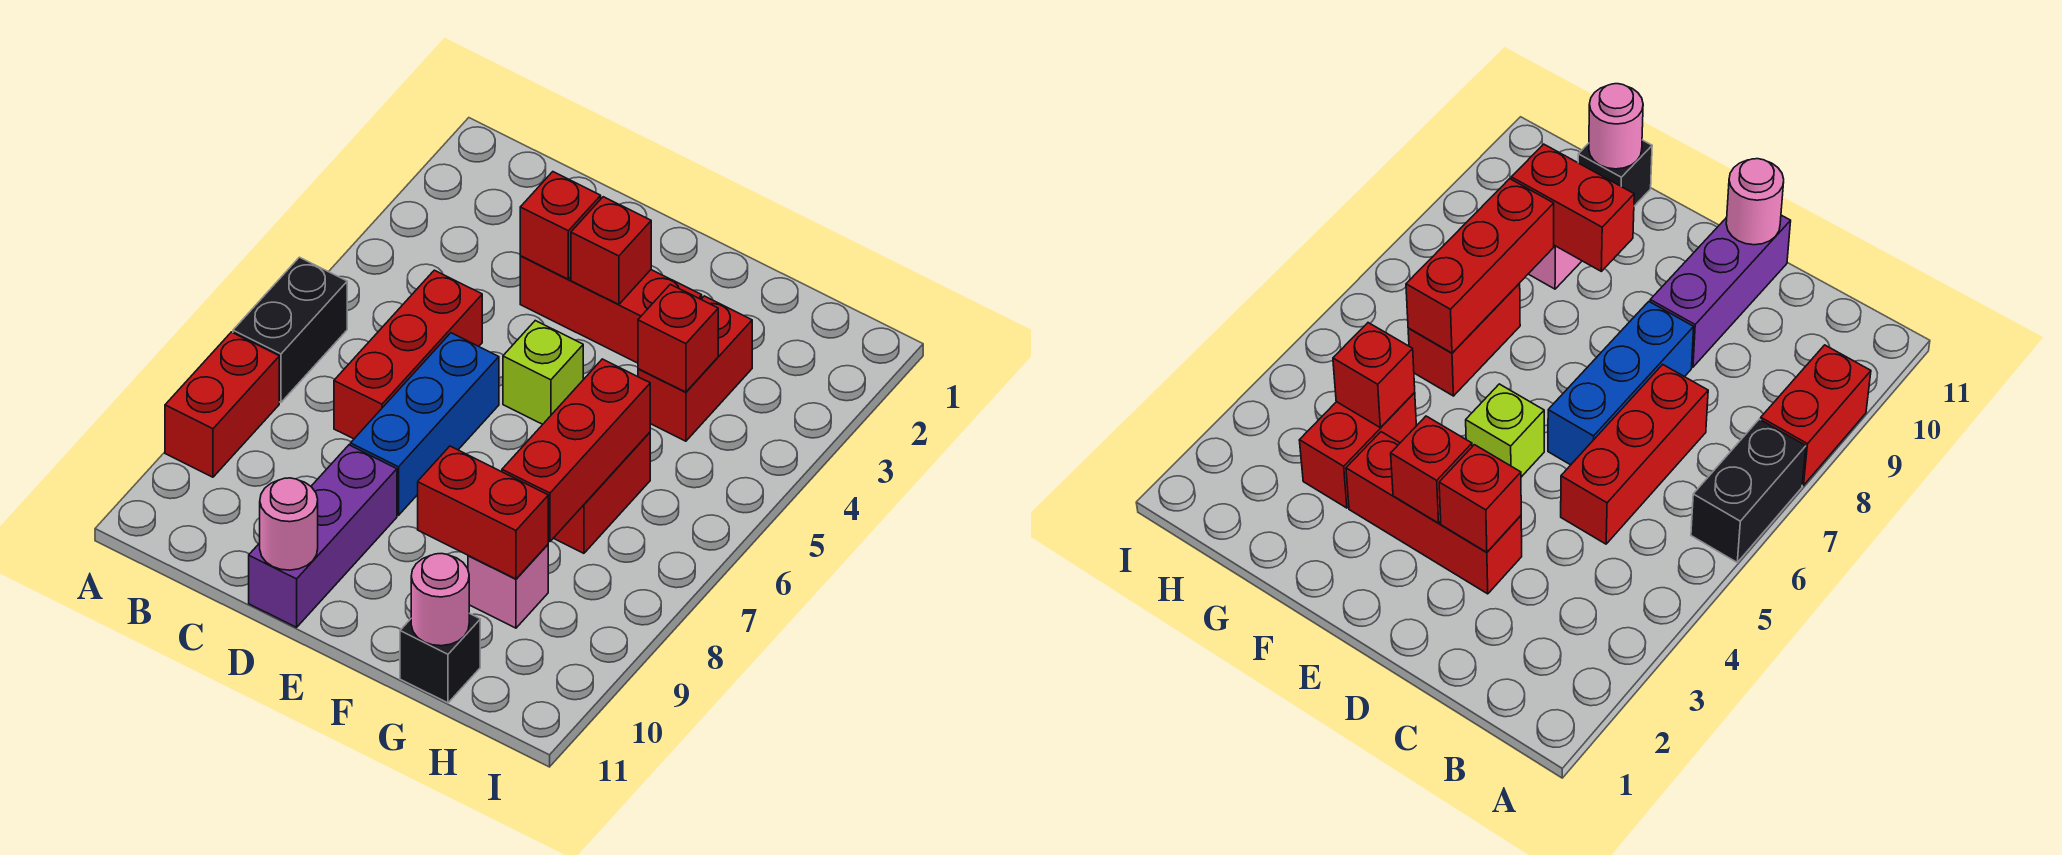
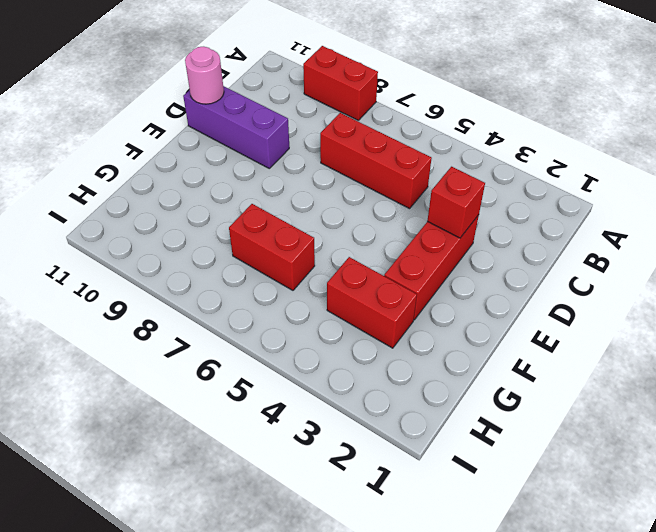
none -> black 1x2 brick [233,257,347,402]
none -> blue 1x3 brick [350,333,499,515]
none -> lime 1x1 brick [503,321,583,424]

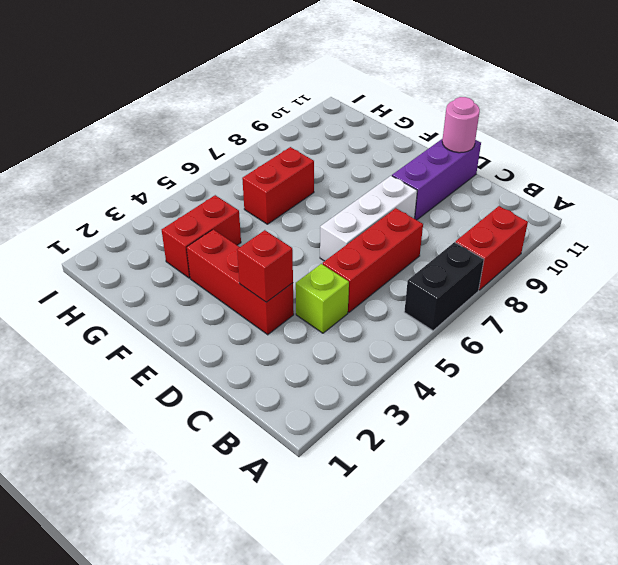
lime 1x1 brick [296,264,349,333] -> lime 1x1 brick moved to [503,321,583,424]
white 1x3 brick [320,176,417,261] -> blue 1x3 brick [350,333,499,515]
none -> pink 1x1 brick [468,545,548,628]
none -> black 1x1 brick [400,613,480,703]
none -> red 1x1 brick [571,197,651,304]

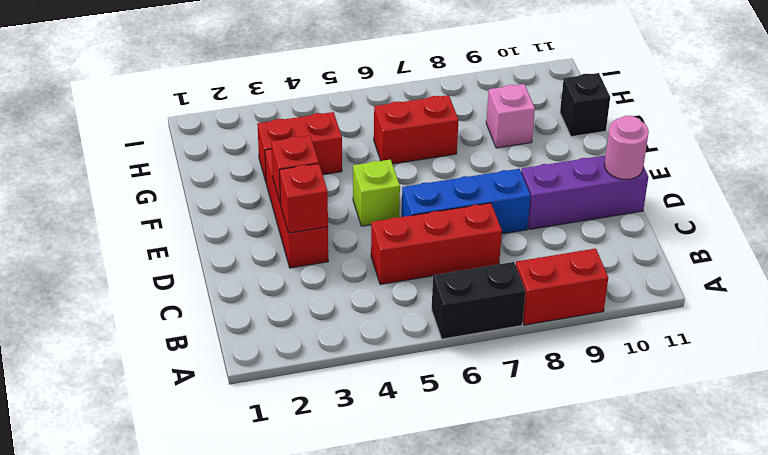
none -> red 1x2 brick [418,446,548,579]
none -> red 1x1 brick [638,284,718,392]
none -> red 1x3 brick [502,359,650,542]

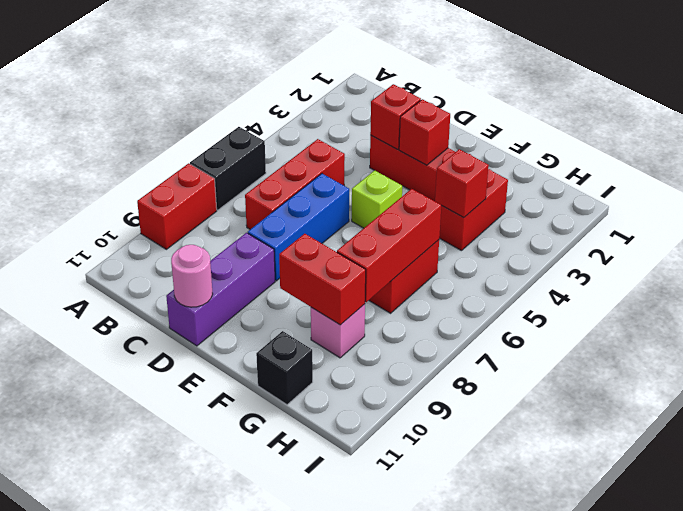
none -> pink 1x1 round brick [411,553,469,646]

